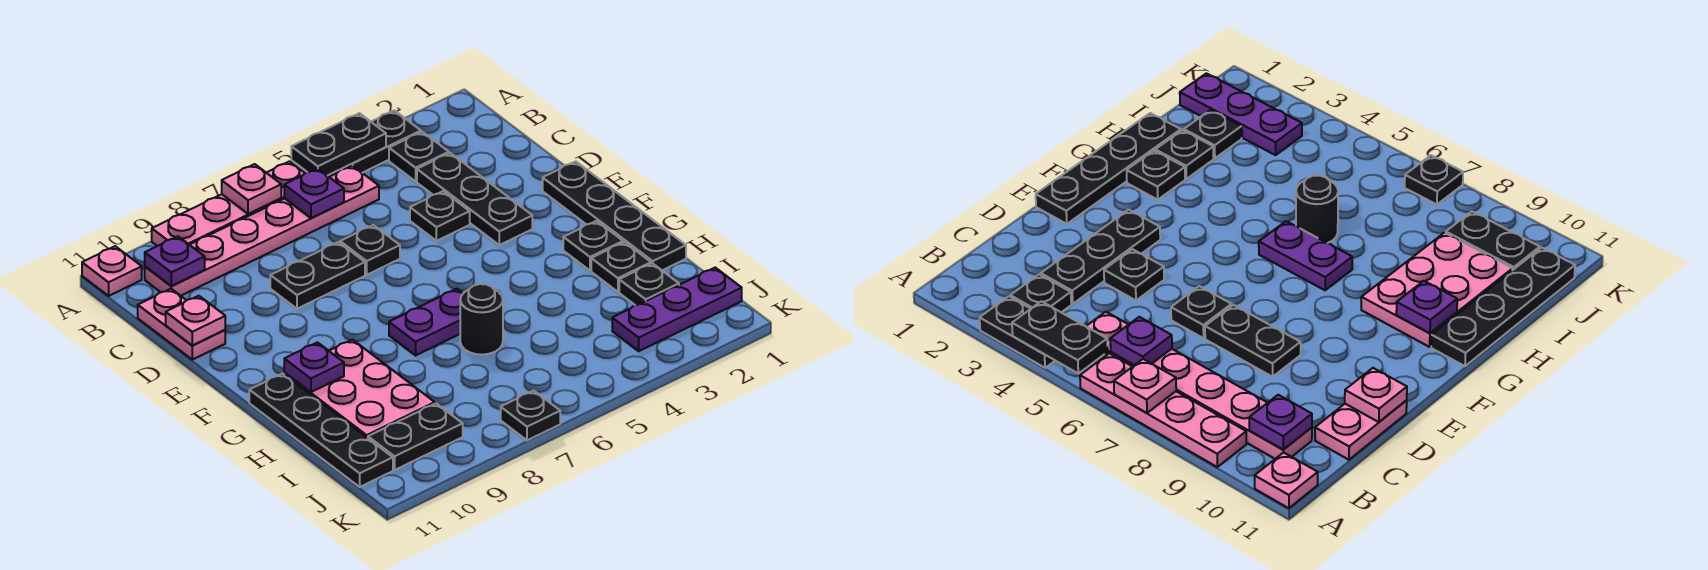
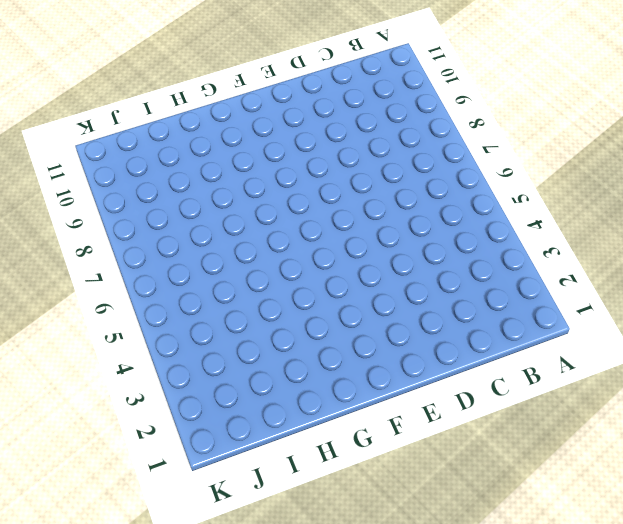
none -> black 1x2 plate [342,110,421,173]
none -> pink 1x4 plate [152,161,305,246]
none -> pink 1x1 plate [82,246,142,296]

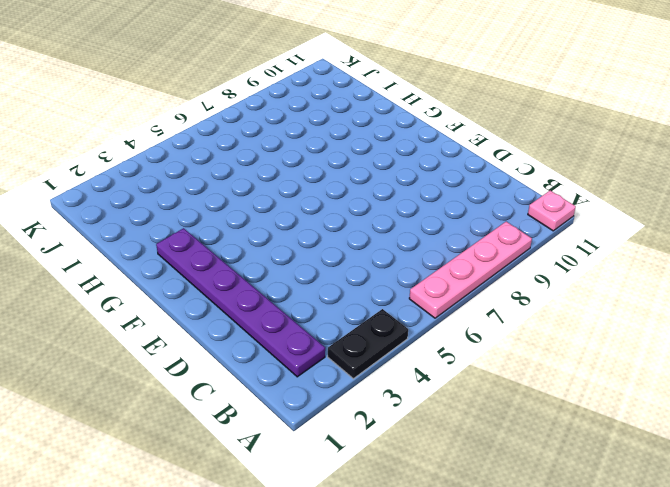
purple 1x6 plate [156,228,325,377] -> black 1x1 plate [563,221,623,271]
none -> black 1x1 plate [389,132,449,181]
none -> pink 1x6 plate [145,165,379,296]
none -> black 1x3 plate [417,153,532,245]

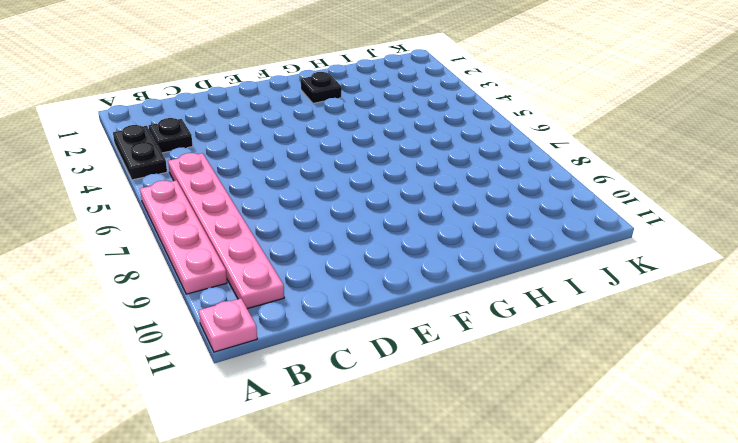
none -> black 1x3 plate [417,153,532,245]
none -> pink 1x2 plate [138,289,225,360]
none -> black 1x1 plate [410,191,470,241]

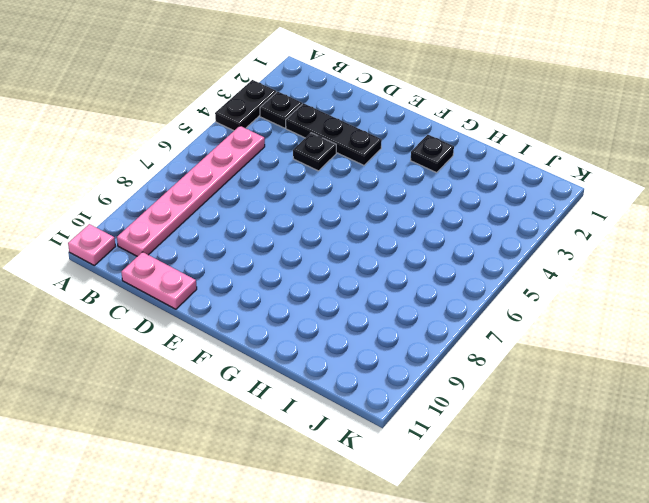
none -> pink 1x4 plate [152,161,305,246]
none -> black 1x1 plate [340,225,400,275]
none -> black 1x2 plate [270,242,365,309]

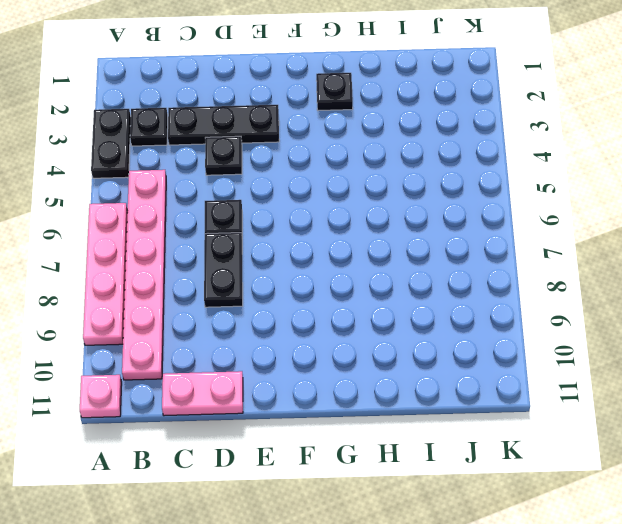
none -> black 1x4 plate [543,161,686,270]
none -> purple 1x2 plate [389,289,463,355]
none -> pink 2x3 plate [284,340,435,438]

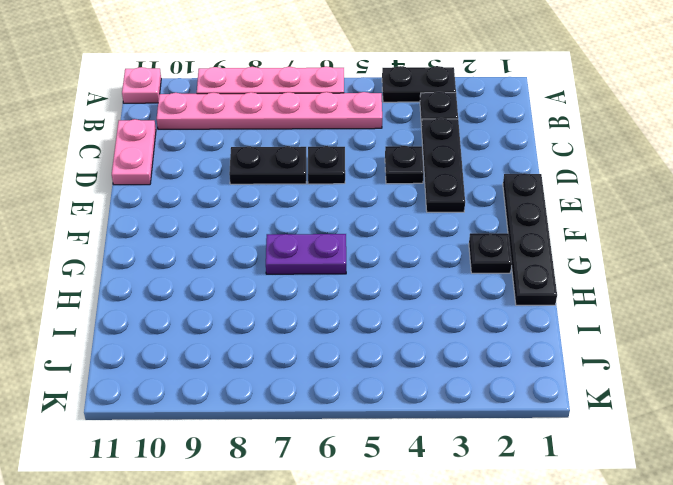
none -> pink 2x3 plate [284,340,435,438]
none -> black 1x4 plate [249,374,393,487]
none -> black 1x1 plate [591,242,651,292]

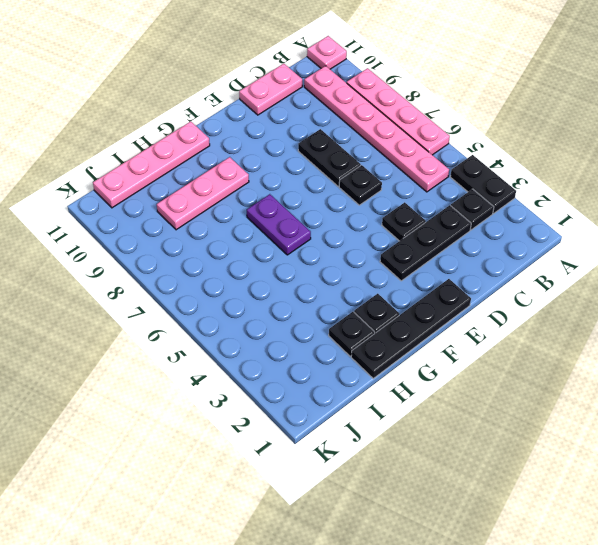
pink 1x3 plate [157,157,249,230] -> pink 2x3 plate [284,340,435,438]
pink 1x4 plate [93,122,210,208] -> black 1x4 plate [249,374,393,487]
none -> black 1x1 round brick [460,284,503,355]
none -> black 1x1 plate [619,263,679,305]
none -> purple 1x3 plate [612,268,742,351]

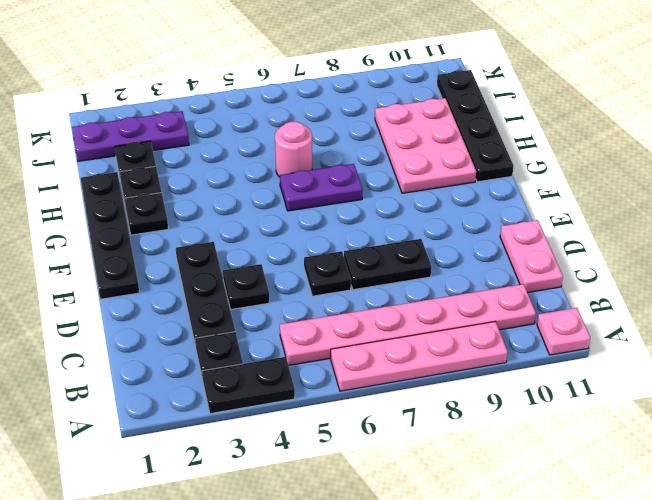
pink 1x1 round brick [275,122,312,177] -> black 1x1 round brick [460,284,503,355]
none -> black 1x2 plate [368,403,463,470]
none -> black 1x1 plate [501,391,560,440]
none -> black 1x2 plate [291,113,386,176]

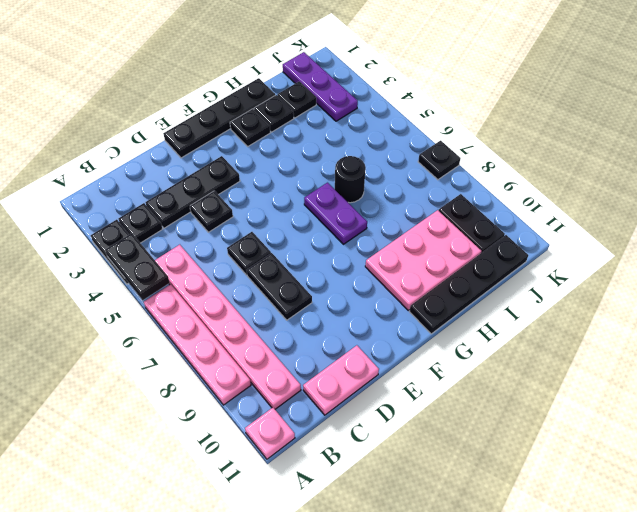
none -> pink 1x1 plate [222,164,281,214]
none -> purple 1x1 plate [284,168,344,218]
none -> purple 1x1 plate [145,236,205,286]

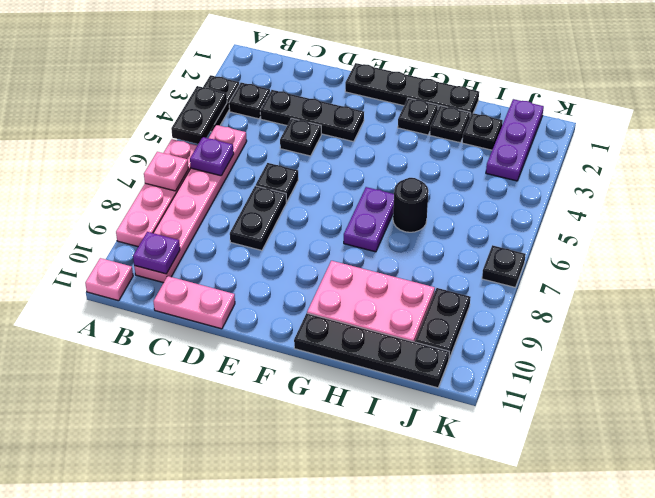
none -> pink 1x1 plate [166,296,225,346]
none -> purple 1x1 plate [284,342,344,392]

